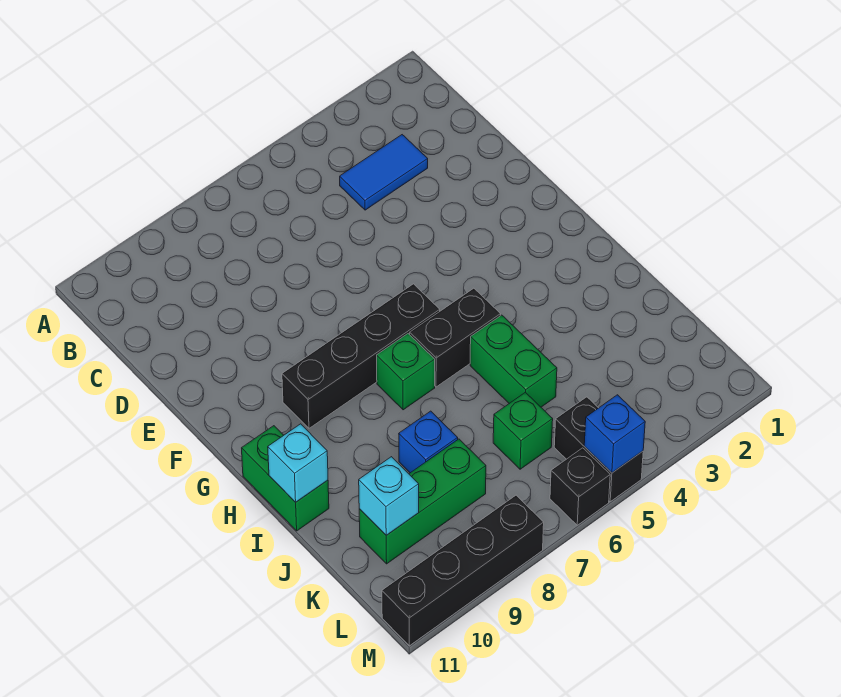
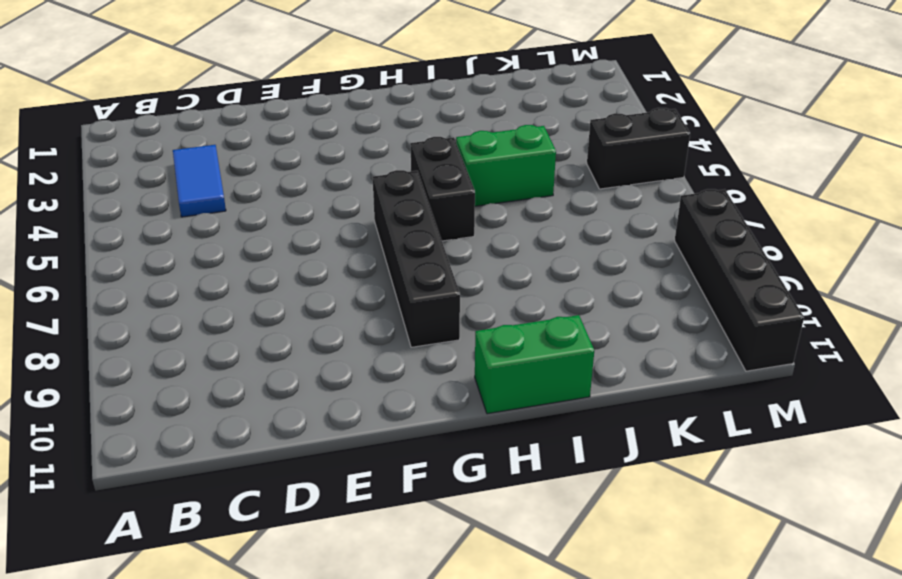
none -> green 1x1 brick [377,334,435,410]
none -> blue 1x1 brick [399,411,458,473]
none -> green 1x1 brick [493,392,553,469]

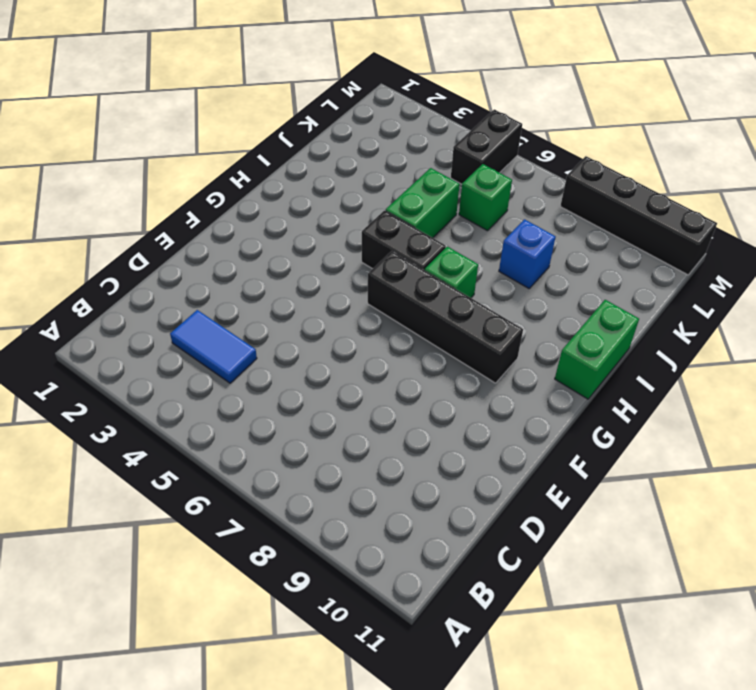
none -> green 1x3 brick [359,439,486,564]
none -> black 1x1 brick [550,448,610,525]
none -> cyan 1x1 brick [268,424,328,502]

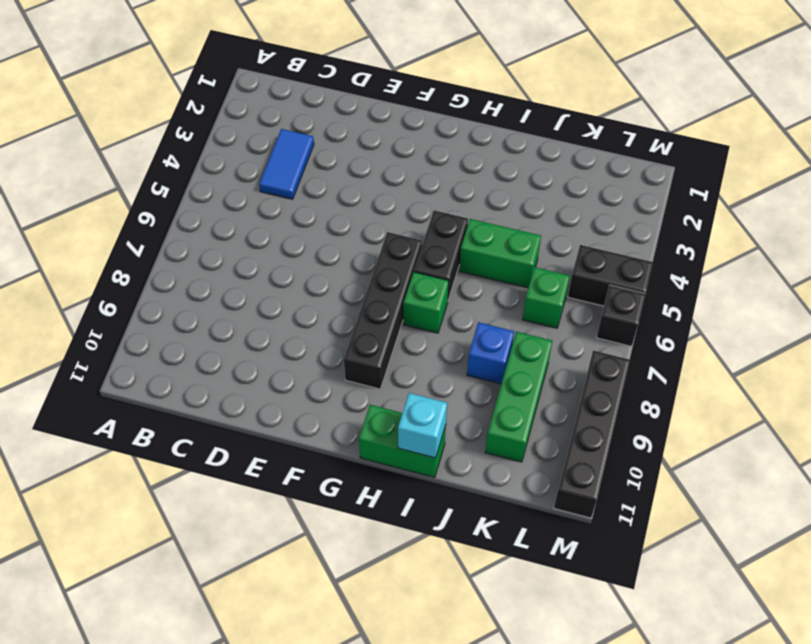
none -> cyan 1x1 brick [359,457,419,535]
none -> blue 1x1 brick [584,395,645,473]

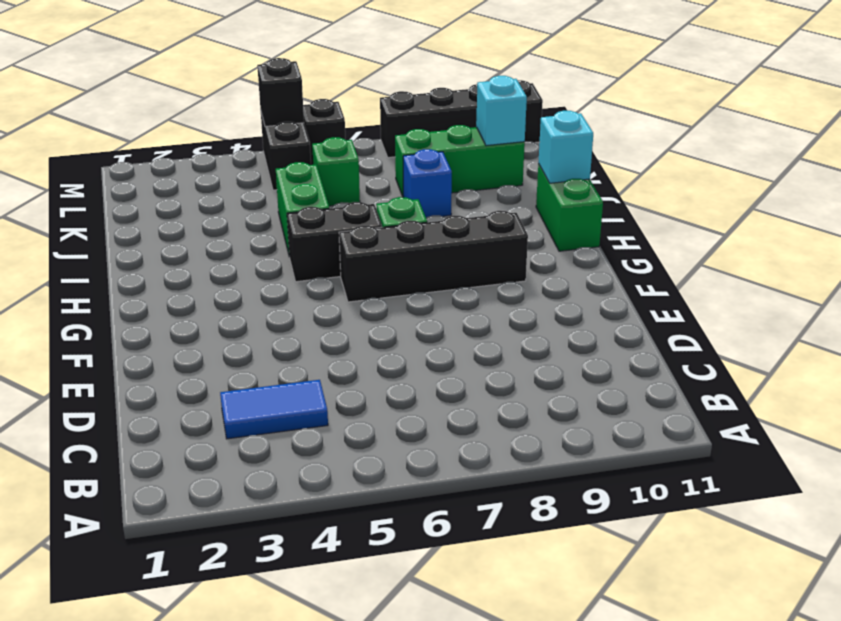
black 1x1 brick [257,58,304,127] -> blue 1x1 brick [584,395,645,473]

